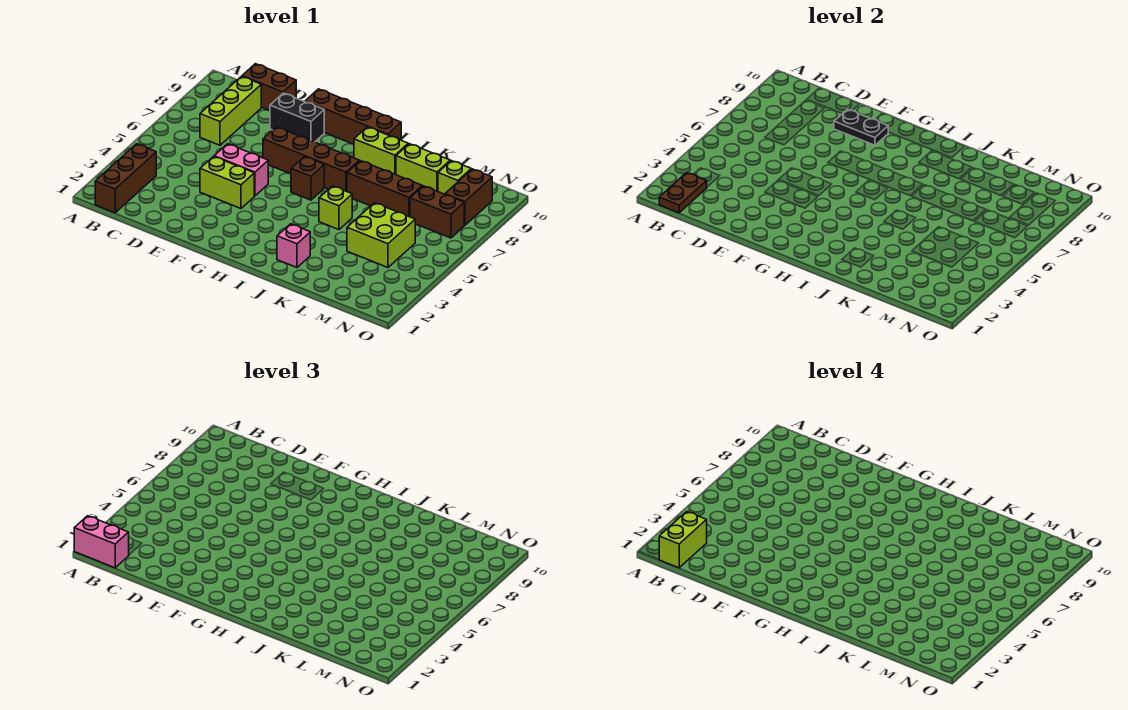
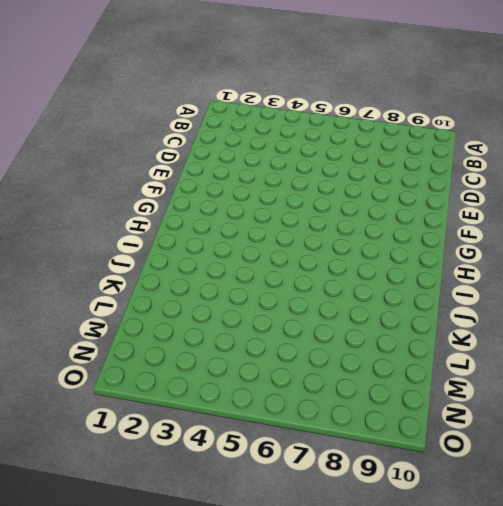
none -> brown 1x3 brick [95,144,156,213]
none -> lime 1x3 brick [200,76,261,145]
none -> brown 1x2 brick [242,64,296,111]

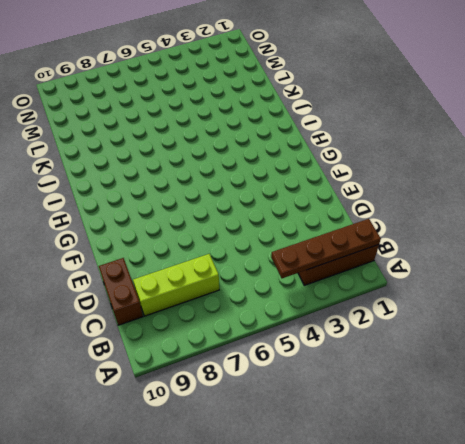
brown 1x4 plate [271,219,381,278] -> brown 1x2 plate [659,173,707,213]
none -> lime 1x2 brick [200,157,254,209]
none -> pink 1x2 brick [214,144,268,196]
none -> black 1x2 brick [270,93,324,142]

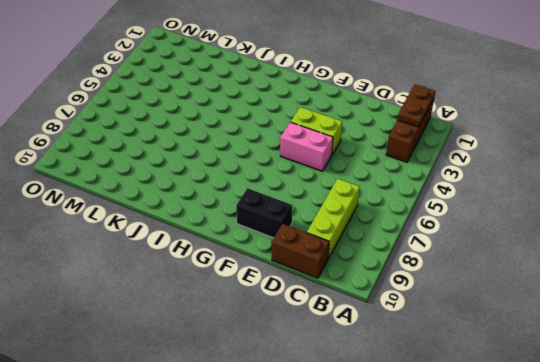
none -> brown 1x4 brick [263,127,359,191]
none -> brown 1x4 brick [305,89,401,144]
none -> brown 1x1 brick [291,157,324,200]

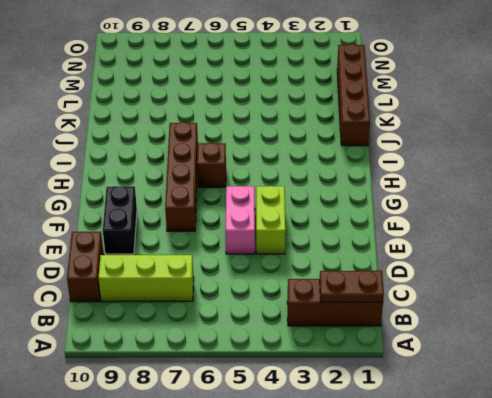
brown 1x4 brick [337,44,370,146] -> brown 1x4 brick moved to [305,89,401,144]
none -> lime 1x2 brick [354,127,408,175]
none -> pink 1x1 brick [277,224,310,268]
none -> lime 1x1 brick [319,186,352,230]

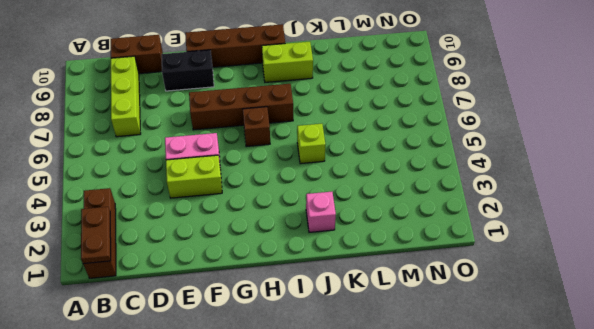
none -> brown 1x3 brick [347,161,422,217]
none -> lime 1x2 brick [396,144,450,191]
none -> lime 2x2 brick [347,203,415,268]

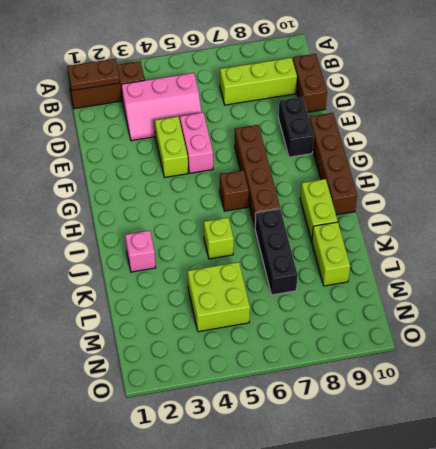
pink 2x3 slope [121,73,202,141] -> none
black 1x3 brick [255,209,297,295] -> brown 1x3 brick [347,161,422,217]
none -> brown 1x2 brick [410,186,464,238]
none -> lime 1x1 brick [438,161,471,194]
none -> brown 1x2 brick [445,169,492,225]

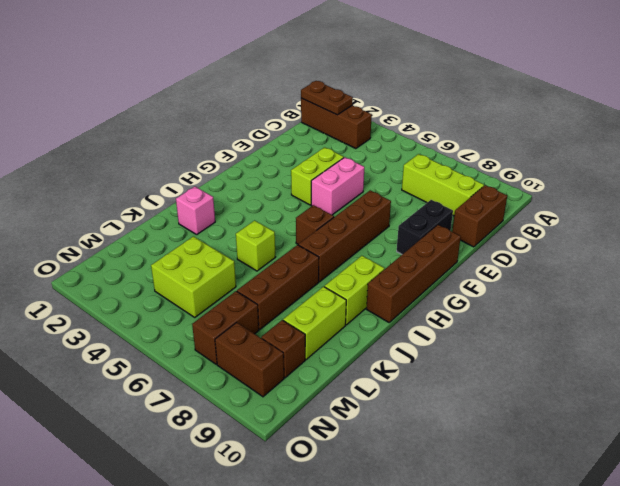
brown 1x1 brick [261,320,305,378] -> lime 1x1 brick [438,161,471,194]
none -> black 1x2 plate [834,109,888,145]
none -> pink 1x2 brick [74,516,129,568]
none -> lime 1x2 brick [659,512,707,568]

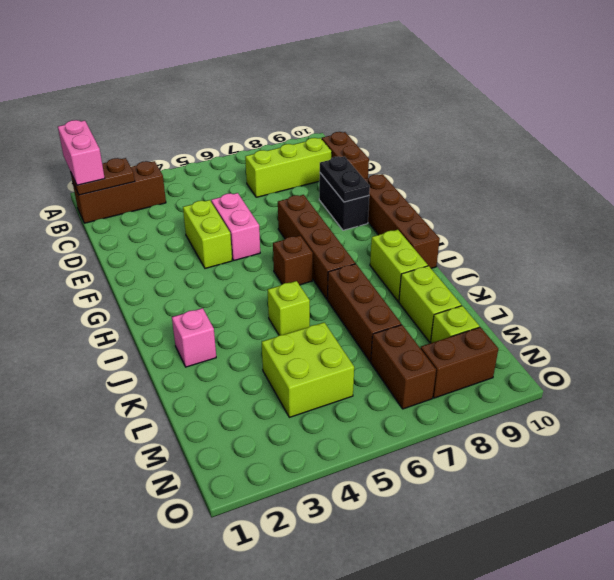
none -> lime 1x2 brick [659,512,707,568]

